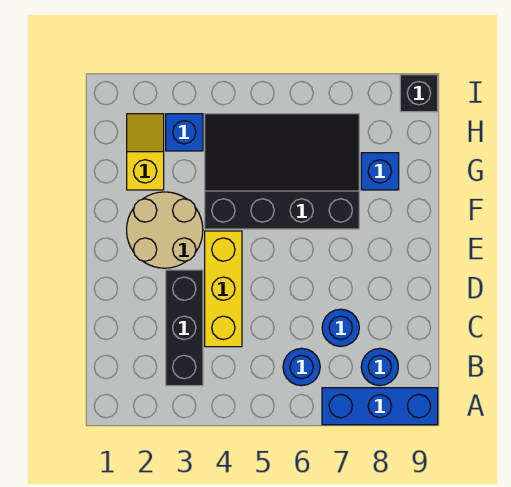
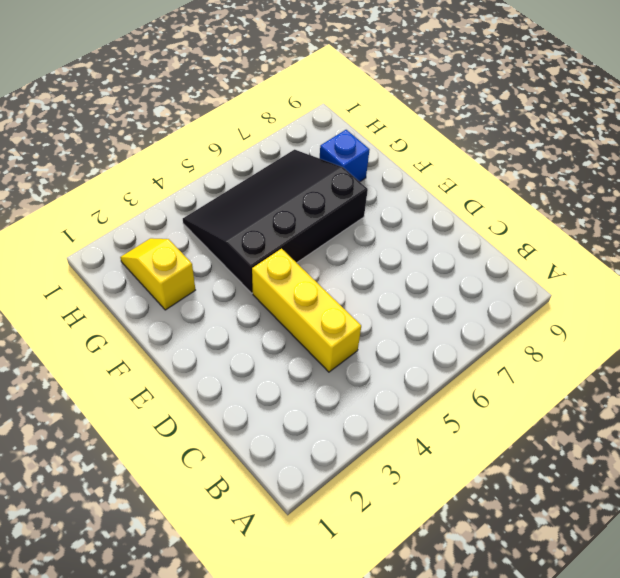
none -> blue 1x3 brick [322,388,438,425]
none -> black 1x3 brick [166,270,203,386]
none -> blue 1x1 round brick [283,348,320,386]

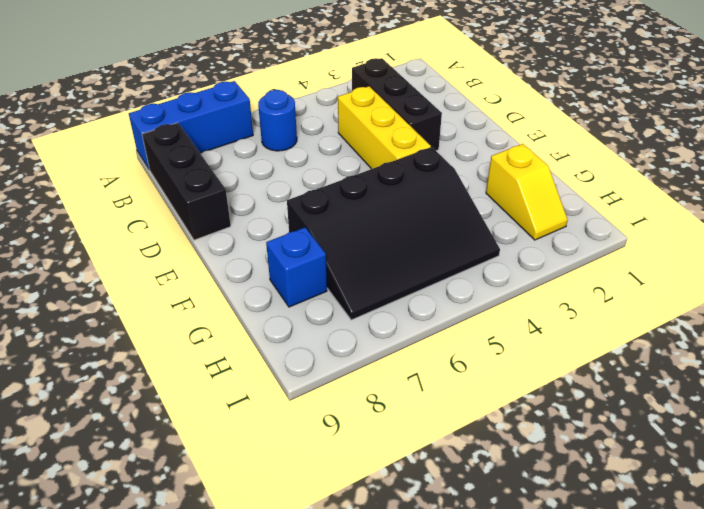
black 1x3 brick [142,123,231,240] -> none
none -> blue 1x1 round brick [361,348,398,386]
none -> blue 1x1 round brick [322,309,359,346]
none -> tan 2x2 round brick [127,192,203,268]

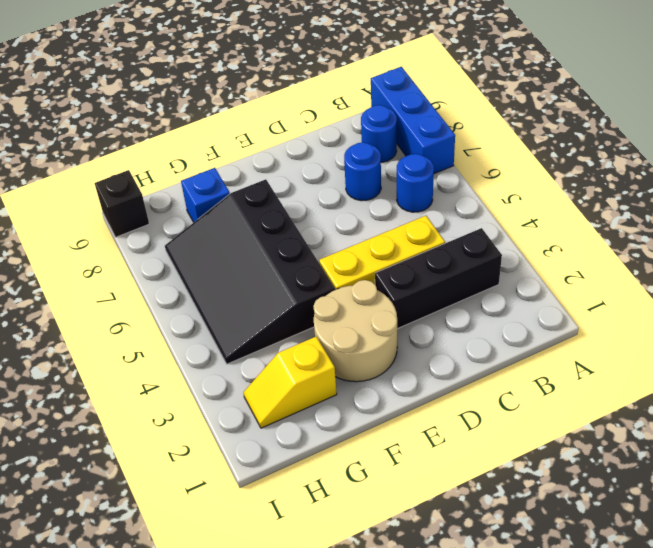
none -> blue 1x1 brick [166,114,203,151]

